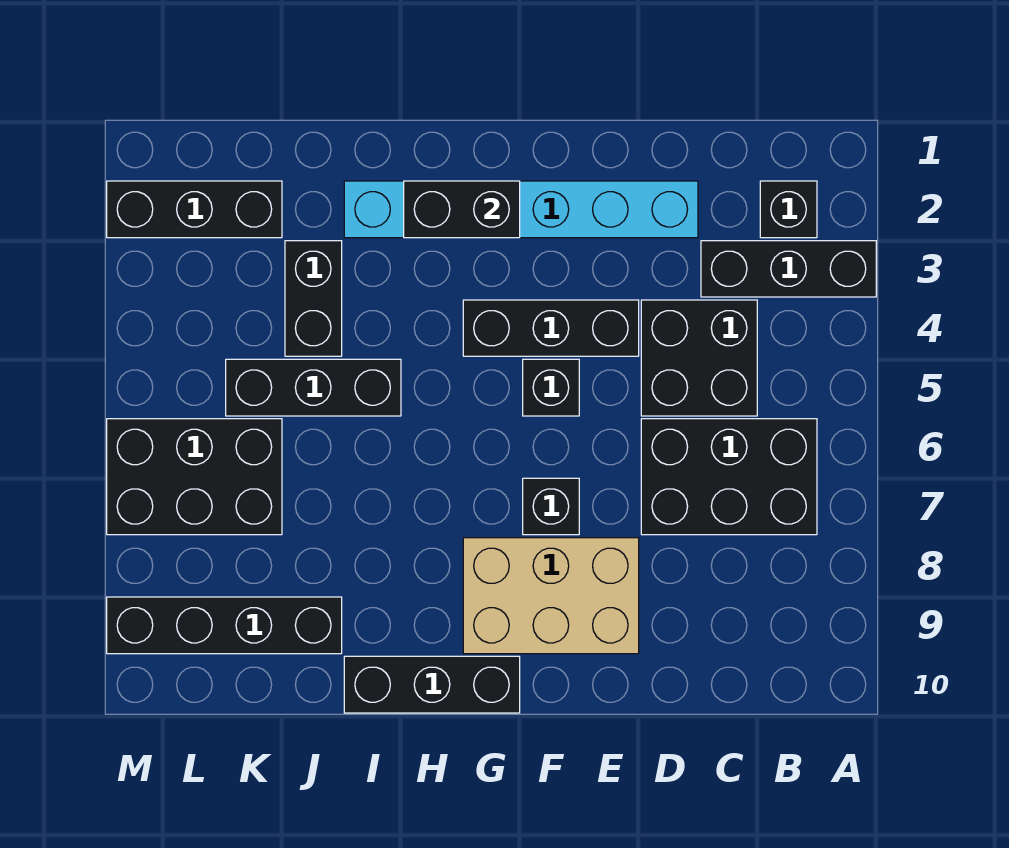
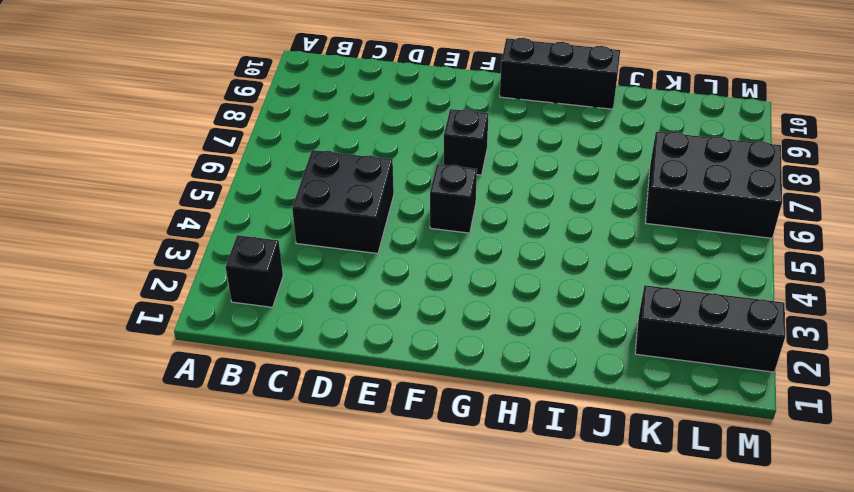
none -> black 1x3 brick [701,241,876,297]
none -> black 2x3 brick [641,419,817,535]
none -> cyan 1x6 brick [344,181,698,238]

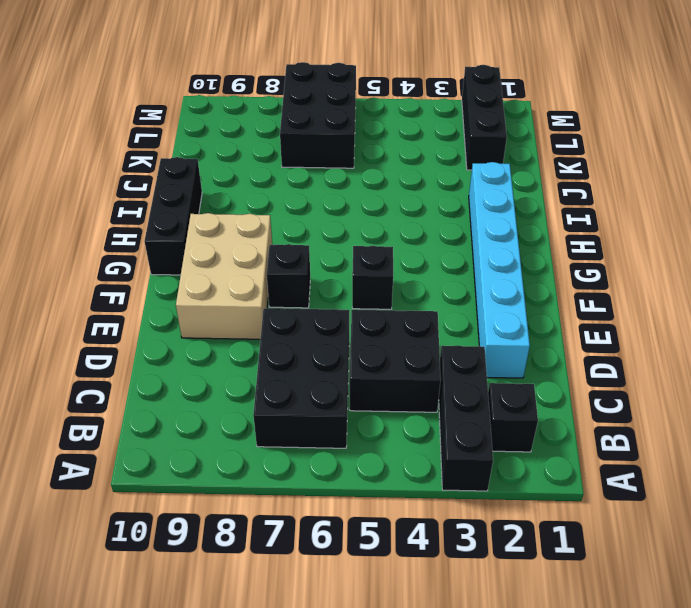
none -> black 1x3 brick [463,300,639,356]
none -> black 1x3 brick [226,359,401,416]
none -> black 1x2 brick [285,241,342,356]

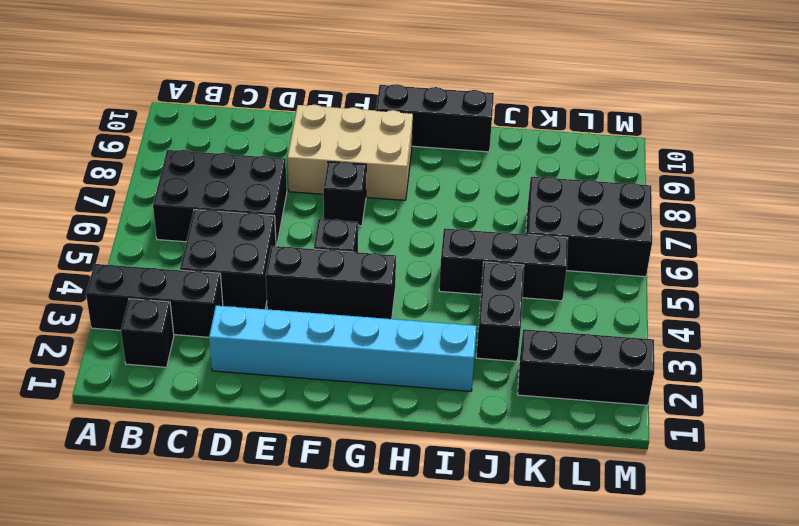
none -> black 1x4 brick [107,597,342,654]
none -> black 1x2 brick [404,181,520,238]

